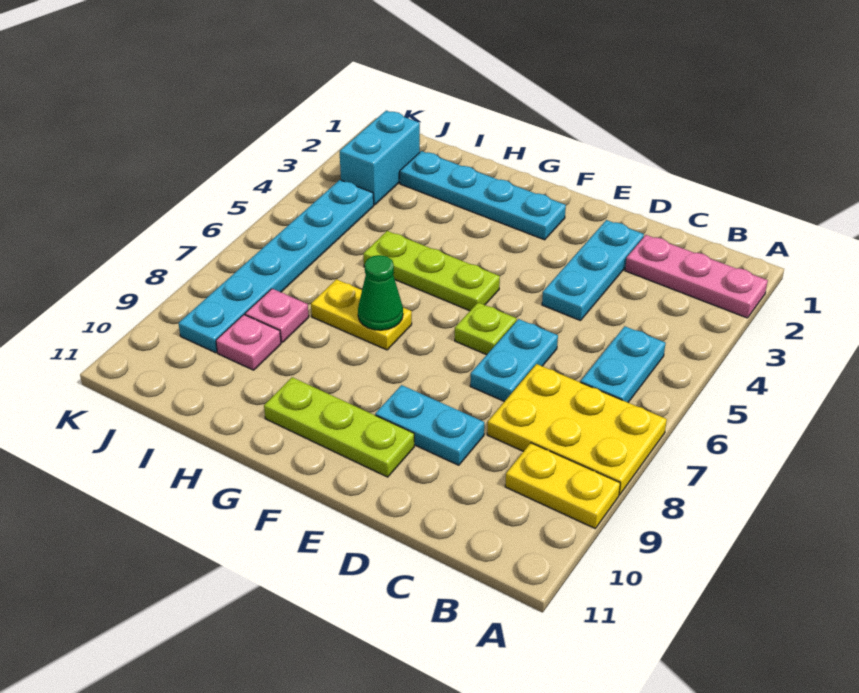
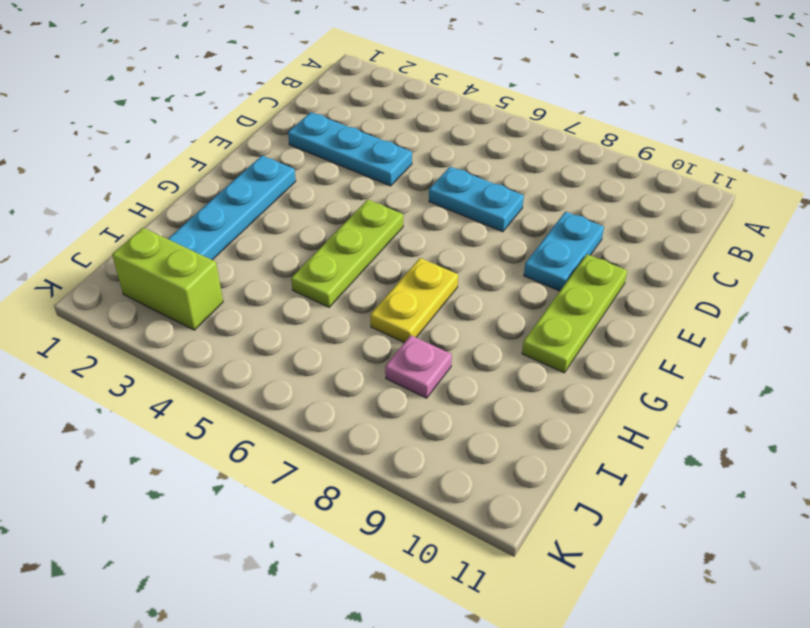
lime 1x2 brick [112,228,223,330] -> cyan 1x2 brick [340,111,420,205]
none -> pink 1x3 plate [625,235,768,318]
none -> yellow 2x3 plate [487,364,667,495]
none -> yellow 1x2 plate [505,443,620,528]

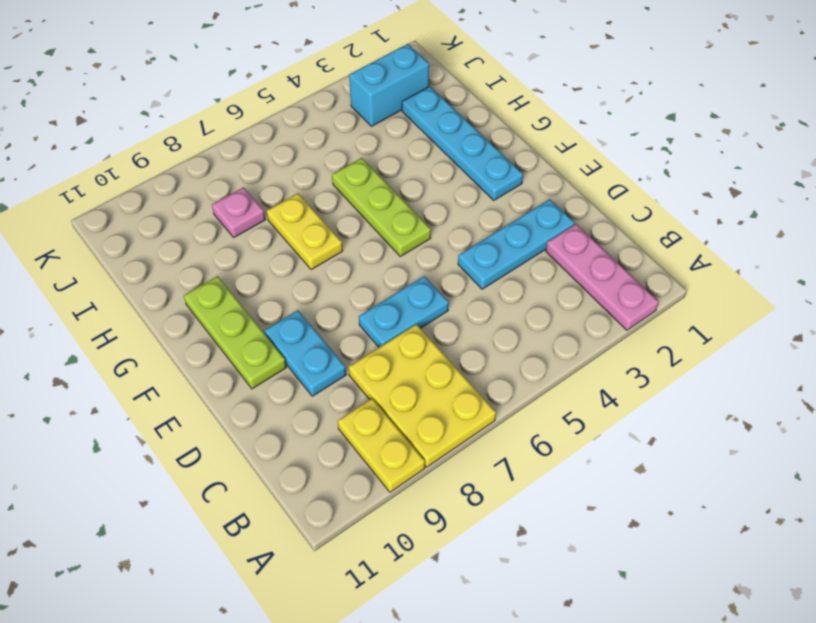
none -> cyan 1x2 plate [581,326,666,402]
none -> lime 1x1 plate [455,302,517,355]
none -> pink 1x1 plate [216,315,281,370]

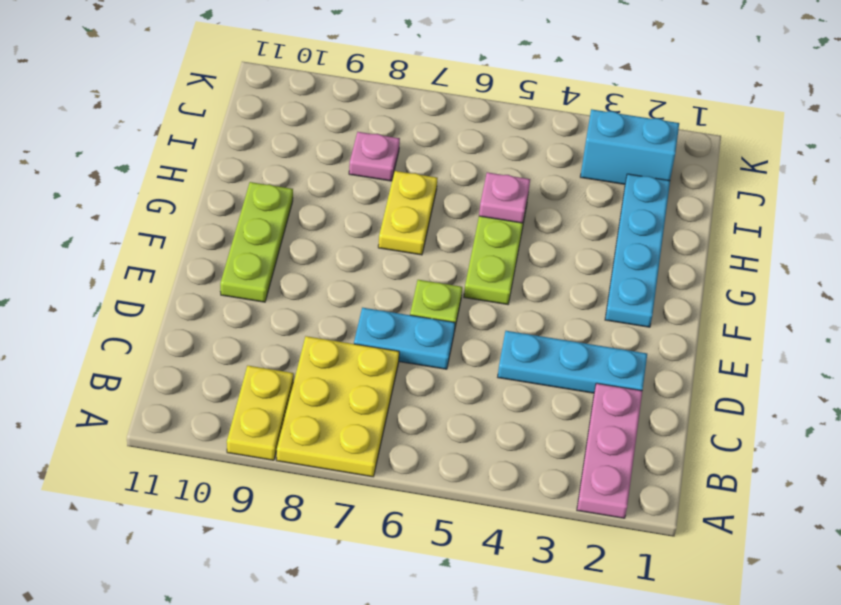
pink 1x1 plate [479,172,530,223] -> pink 1x1 plate moved to [216,315,281,370]
none -> cyan 1x2 plate [581,326,666,402]
none -> cyan 1x2 plate [375,385,484,465]
none -> cyan 1x6 plate [178,180,374,353]

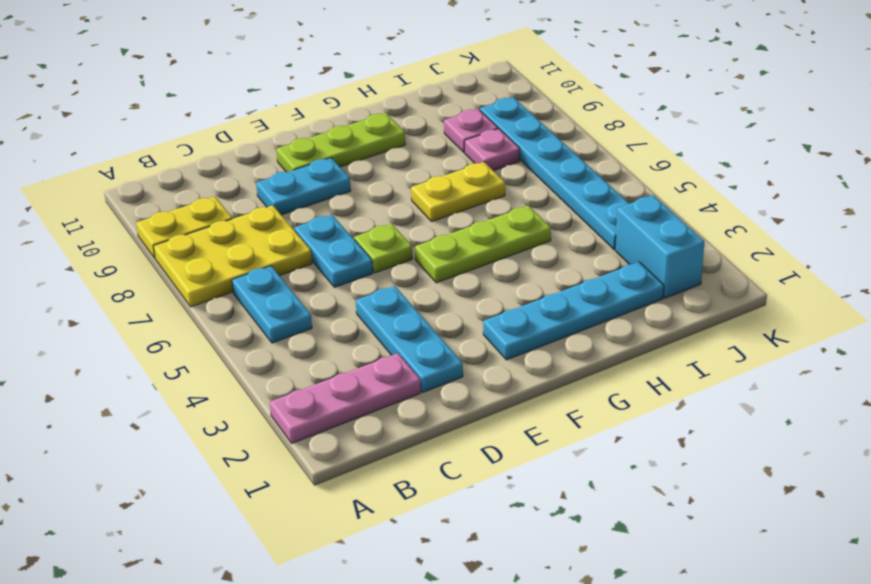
none -> green 1x1 cone [358,255,403,330]

